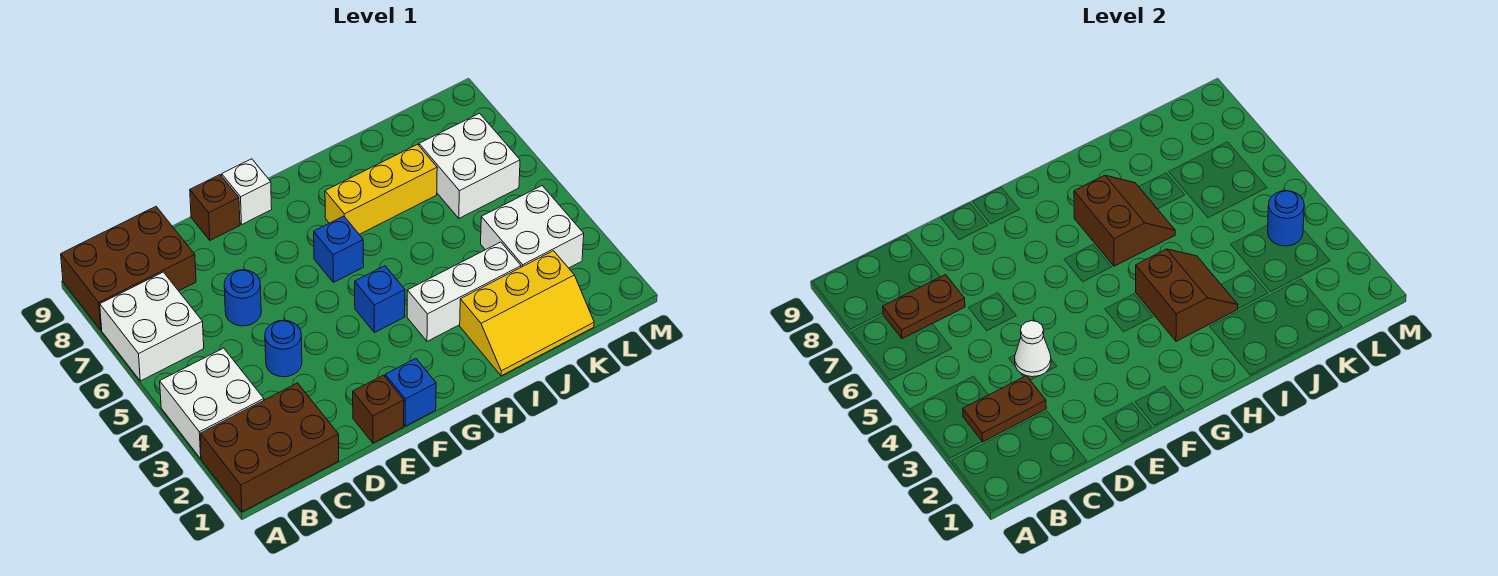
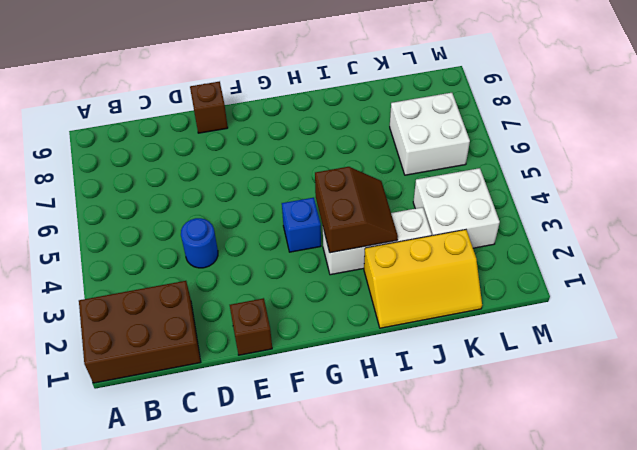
none -> white 2x2 brick [160,348,264,459]
none -> white 2x2 brick [100,272,204,381]
none -> brown 2x3 brick [61,207,196,330]

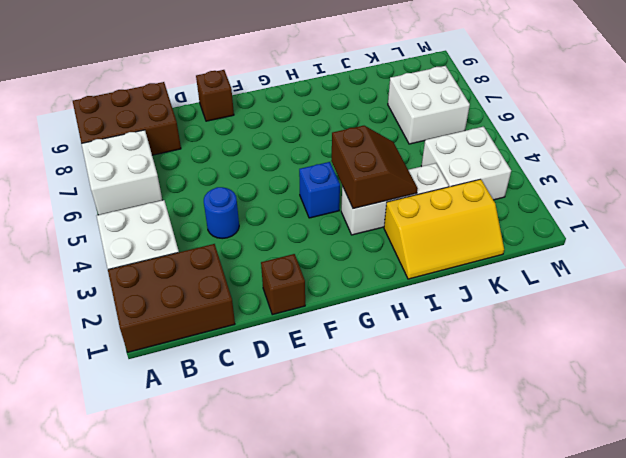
none -> blue 1x1 round brick [224,270,261,326]
none -> blue 1x1 brick [385,359,436,426]
none -> white 1x1 brick [222,159,272,224]

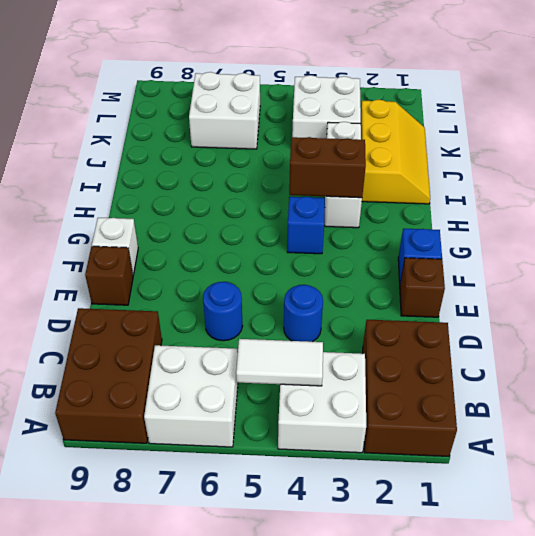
white 1x2 tile [236,339,323,386] -> none
none -> blue 1x1 brick [314,216,364,282]
none -> yellow 1x3 brick [325,144,437,234]
none -> brown 1x2 plate [963,376,1046,442]

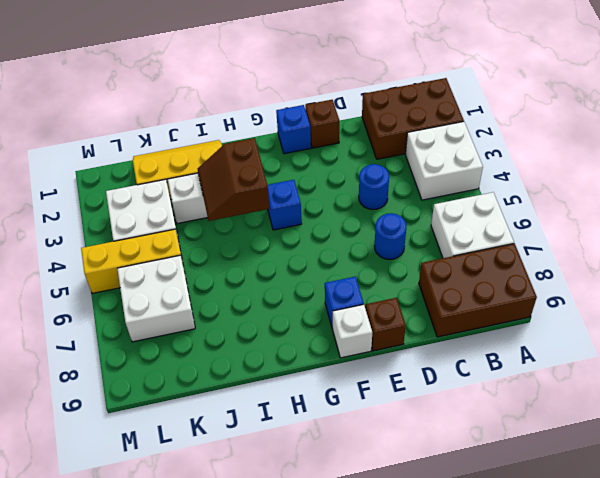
blue 1x1 brick [325,277,364,329] -> blue 1x1 brick moved to [314,216,364,282]
yellow 1x3 brick [81,229,184,293] -> yellow 1x3 brick moved to [325,144,437,234]
none -> brown 1x2 plate [963,376,1046,442]
none -> brown 1x2 plate [883,275,965,339]
none -> white 1x1 cone [1015,321,1051,377]

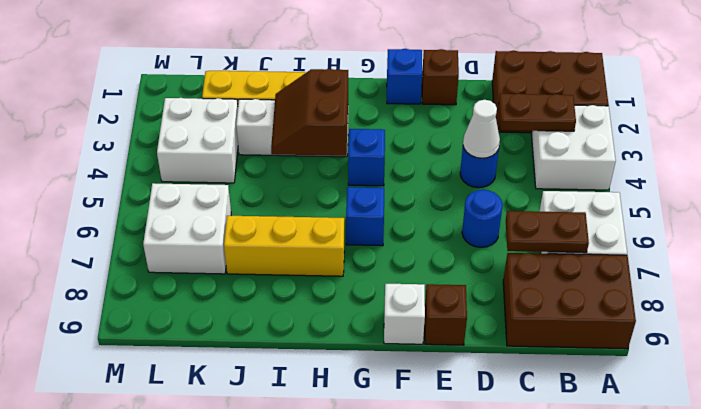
none -> brown 2x2 slope [1074,175,1175,266]
none -> blue 1x1 round brick [1268,191,1304,246]

